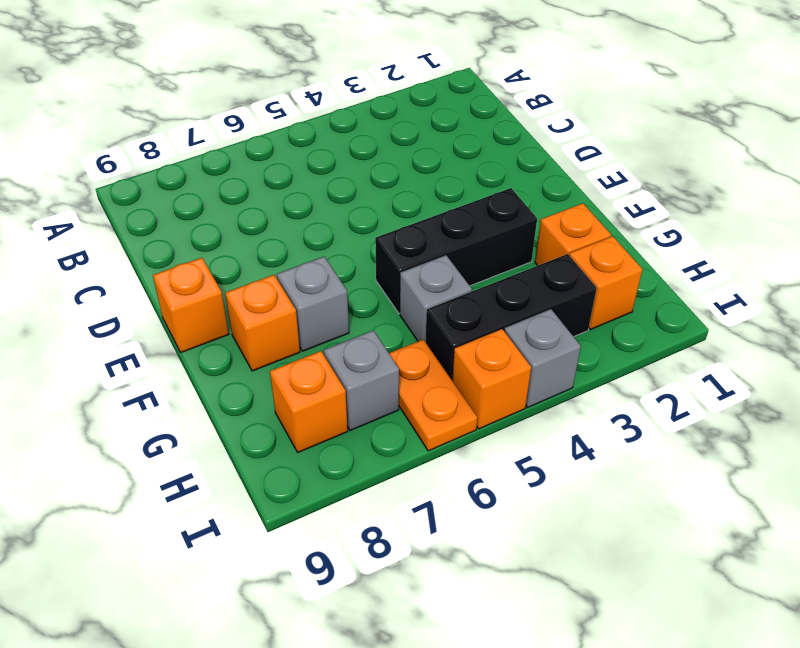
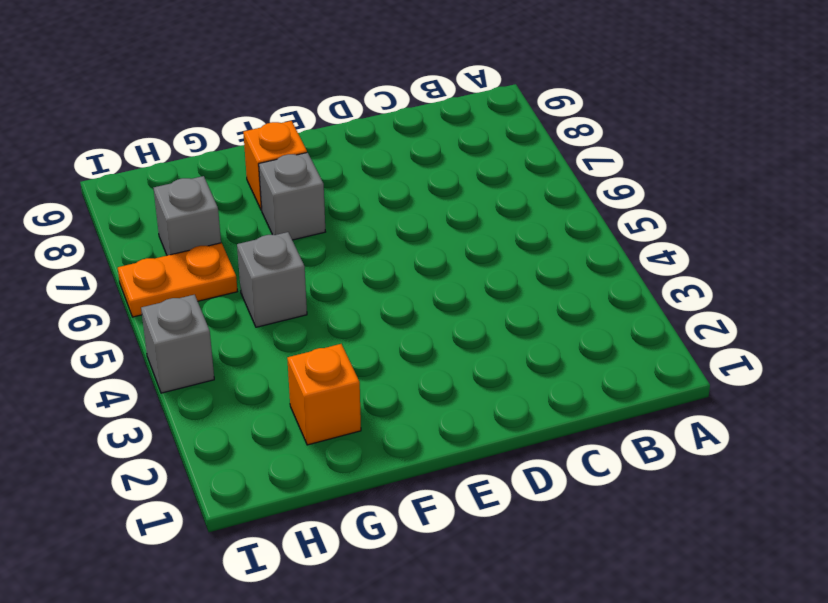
none -> orange 1x1 brick [153,258,229,352]
none -> black 1x3 brick [375,188,537,313]
none -> orange 1x1 brick [569,236,643,329]

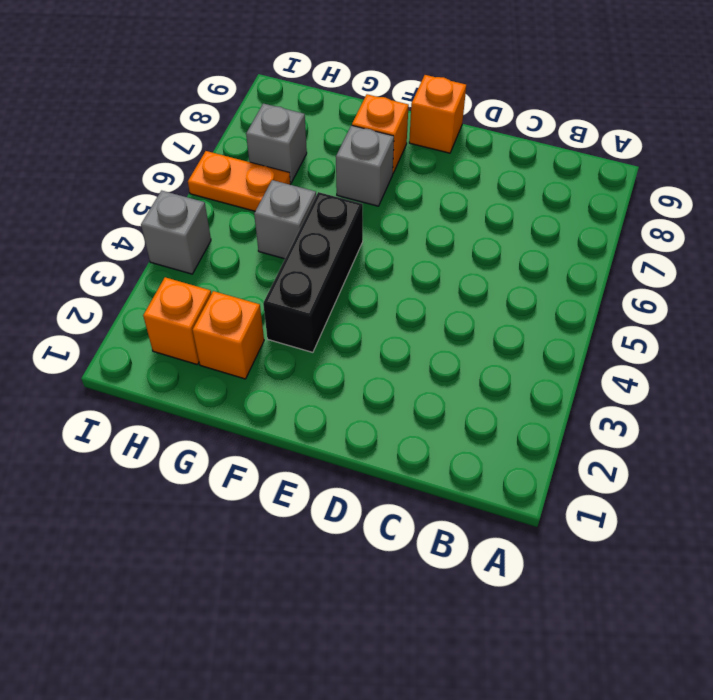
none -> black 1x3 brick [426,254,597,380]
none -> orange 1x1 brick [270,351,348,452]
none -> orange 1x1 brick [452,329,531,429]

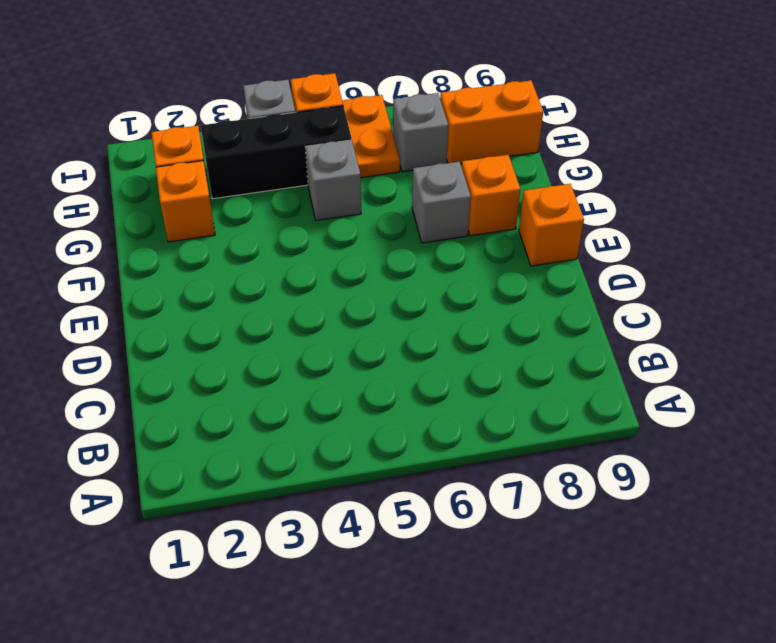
orange 1x2 brick [440,80,543,163] -> orange 1x1 brick [270,351,348,452]
none -> black 1x3 brick [375,188,537,313]

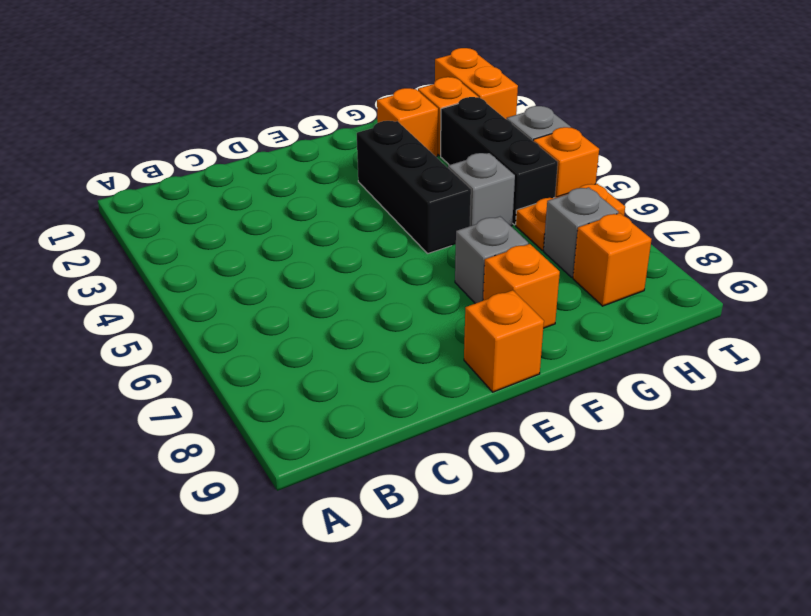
orange 1x2 brick [435,48,518,119] -> none

